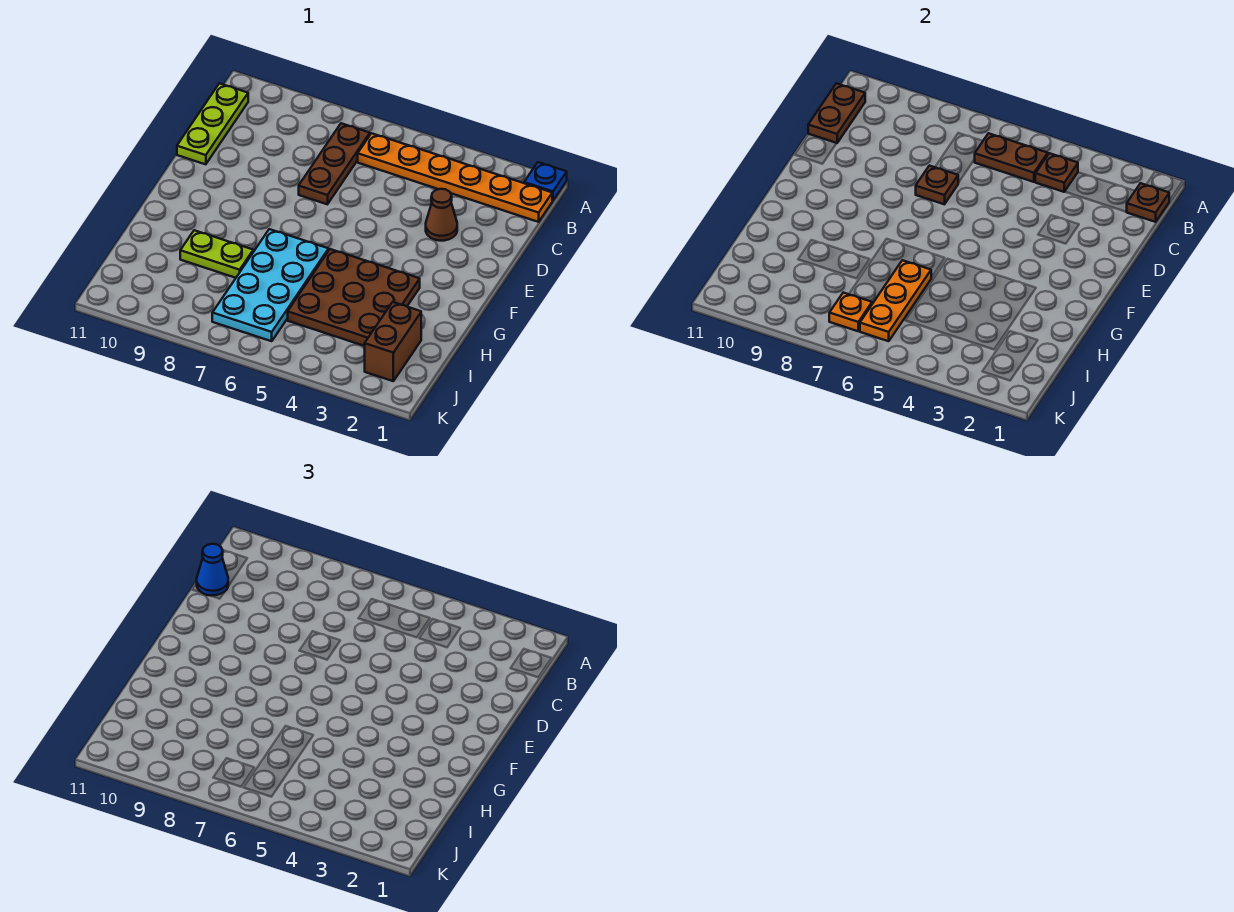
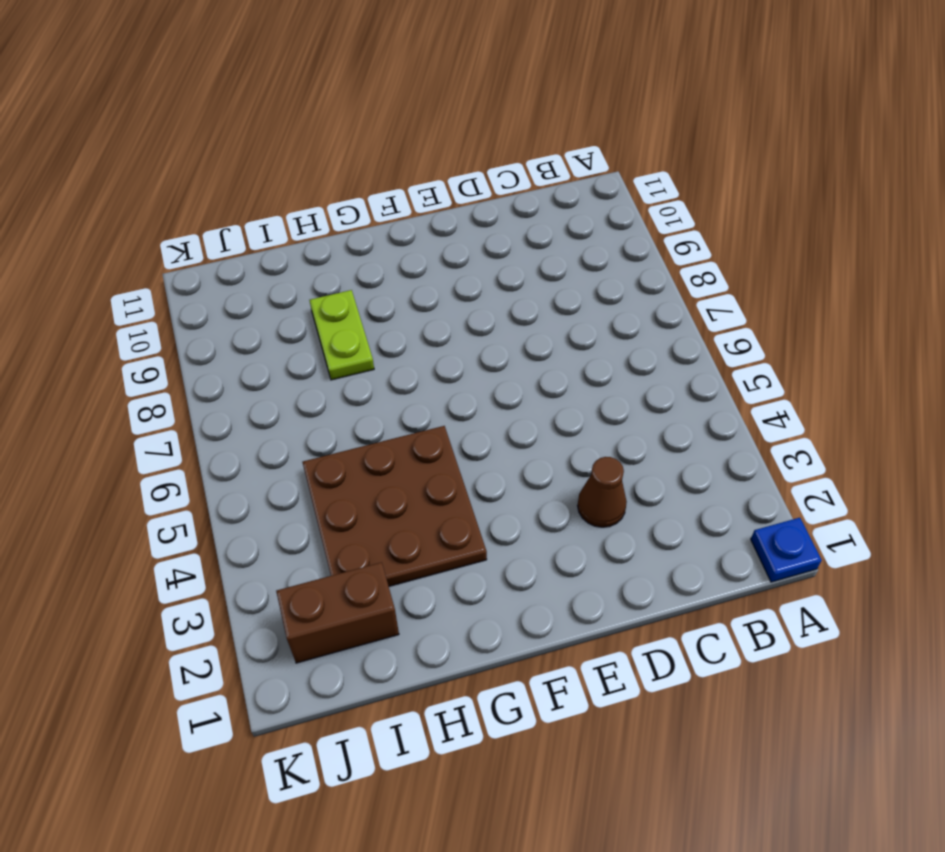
none -> orange 1x6 plate [358,133,552,222]
none -> brown 1x3 plate [299,123,370,204]
none -> lime 1x3 plate [177,83,248,164]

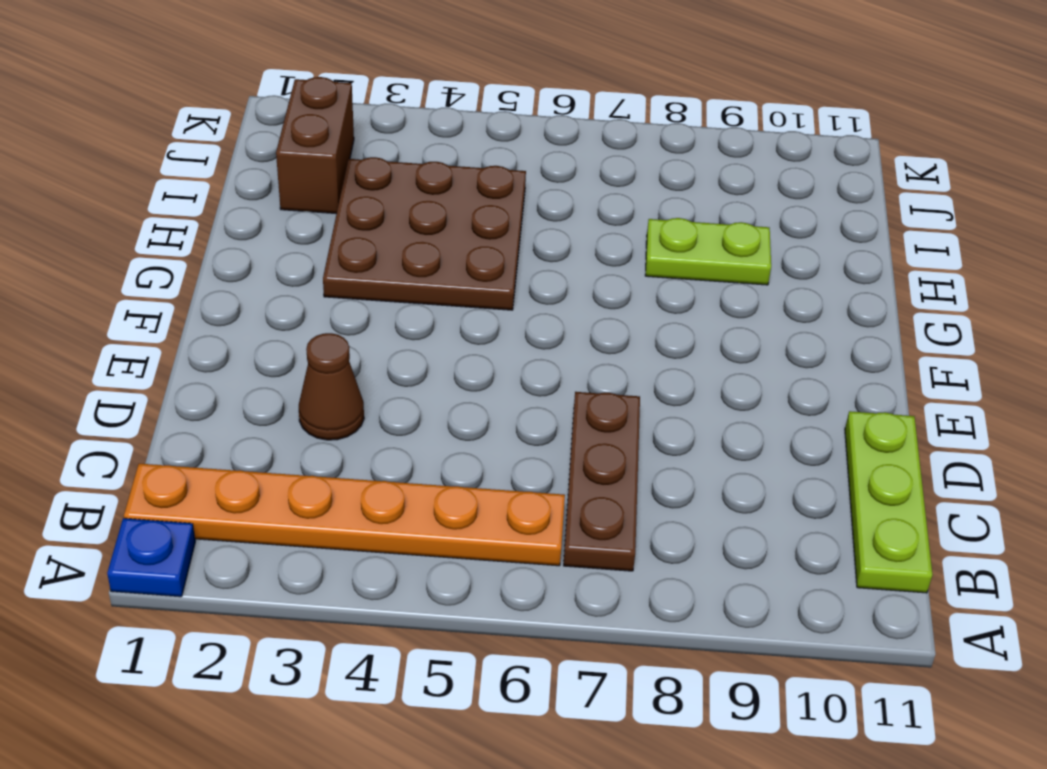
none -> cyan 2x4 plate [212,229,329,341]
none -> brown 1x1 plate [1127,183,1169,222]
none -> brown 1x1 plate [1035,153,1078,192]

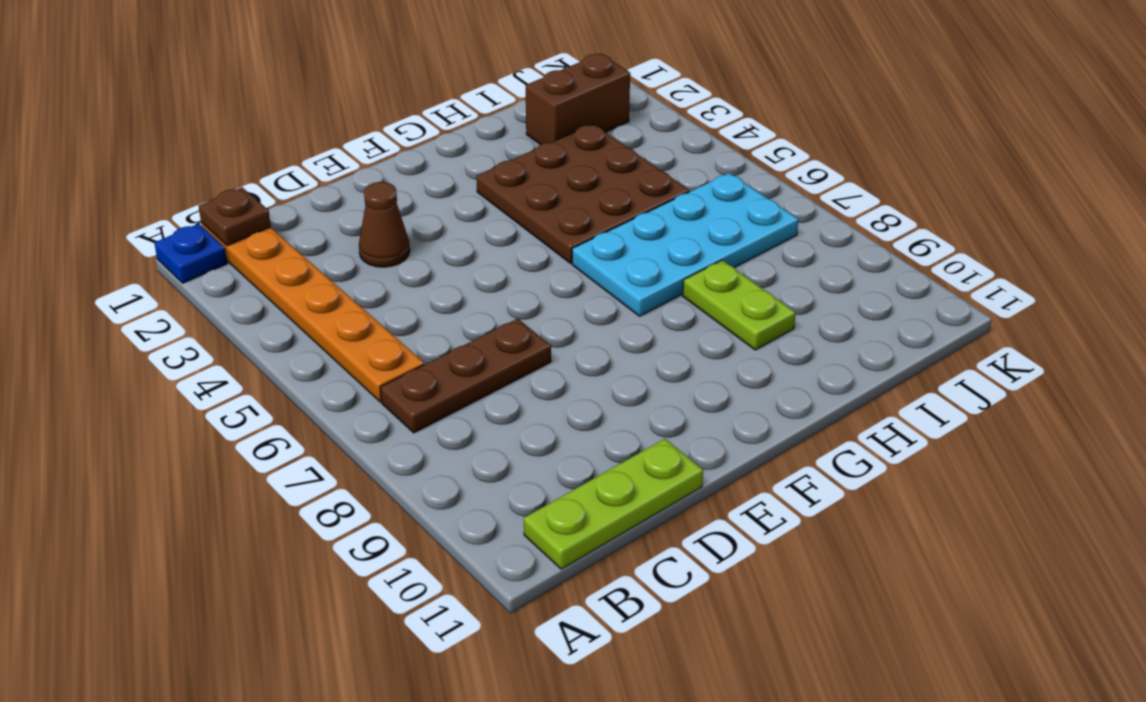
none -> brown 1x1 plate [1035,153,1078,192]
none -> brown 1x2 plate [974,133,1048,182]
none -> brown 1x2 plate [808,83,865,143]

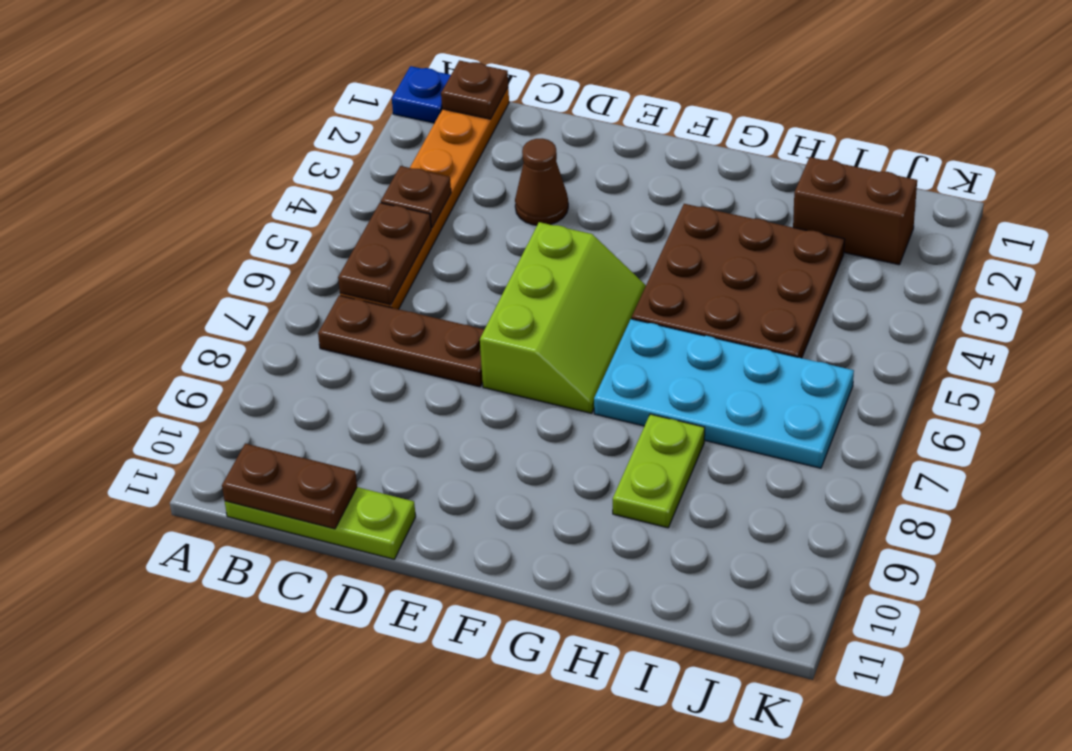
lime 2x3 slope [480,222,646,413] -> none
none -> brown 1x1 plate [916,166,958,204]
none -> orange 1x3 plate [860,260,931,341]
none -> orange 1x1 plate [829,293,872,331]

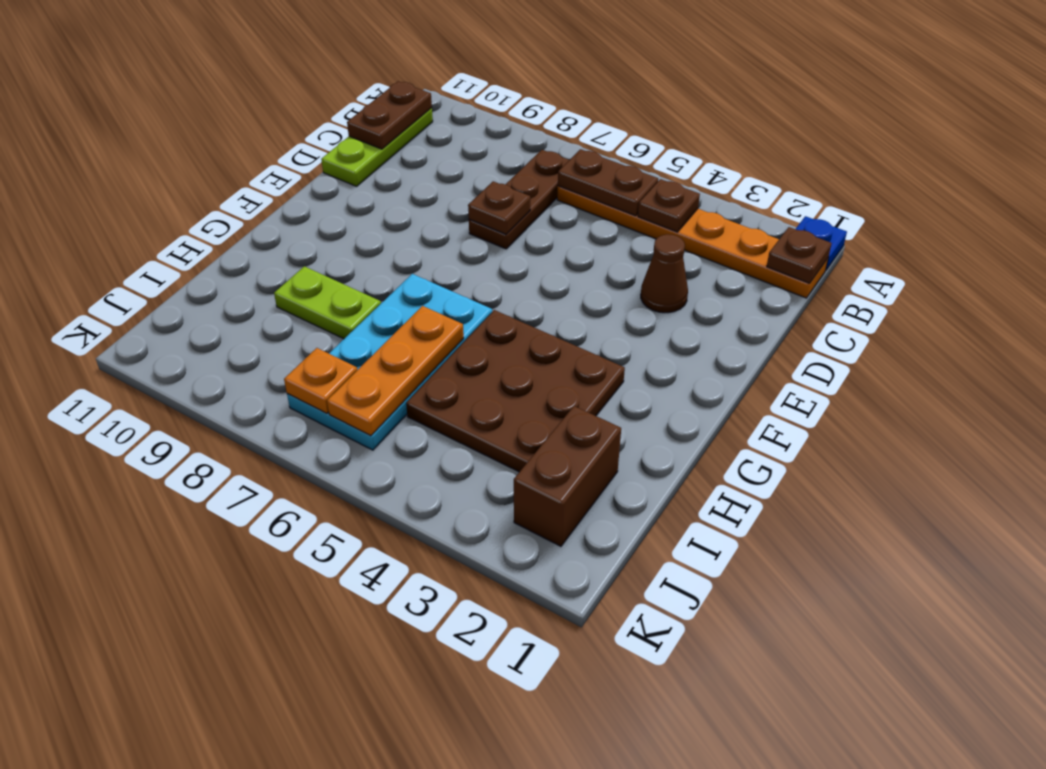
none -> blue 1x1 cone [197,544,228,595]

